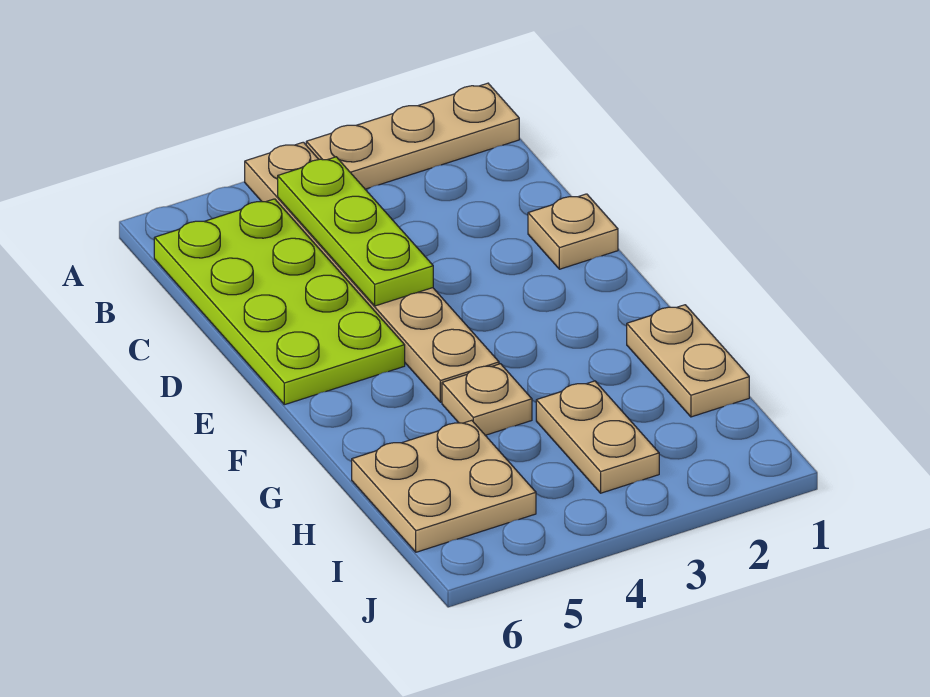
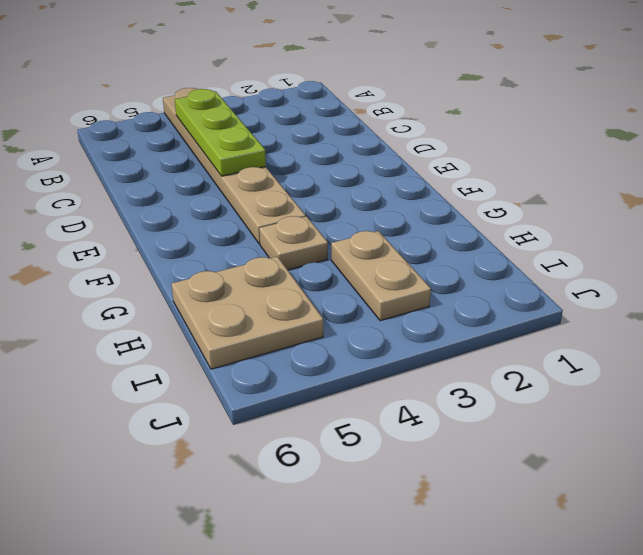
none -> tan 1x3 plate [306,83,519,189]
none -> lime 2x4 plate [154,199,405,405]

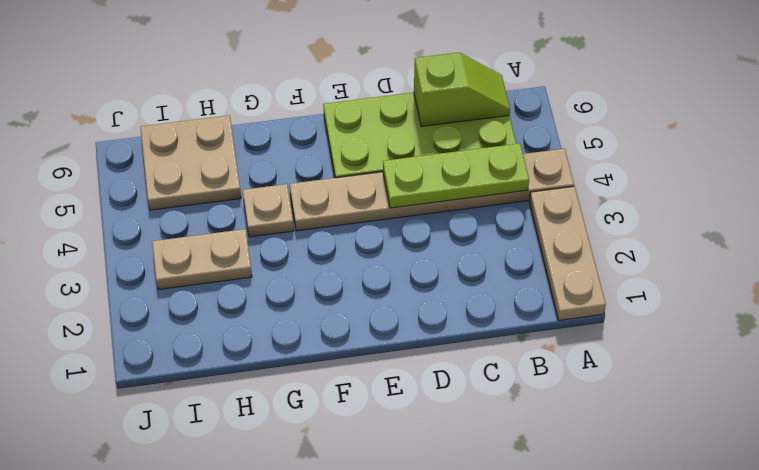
lime 1x2 slope [414,52,510,127] -> none
none -> tan 1x1 plate [528,194,618,269]
none -> tan 1x2 plate [627,305,749,417]

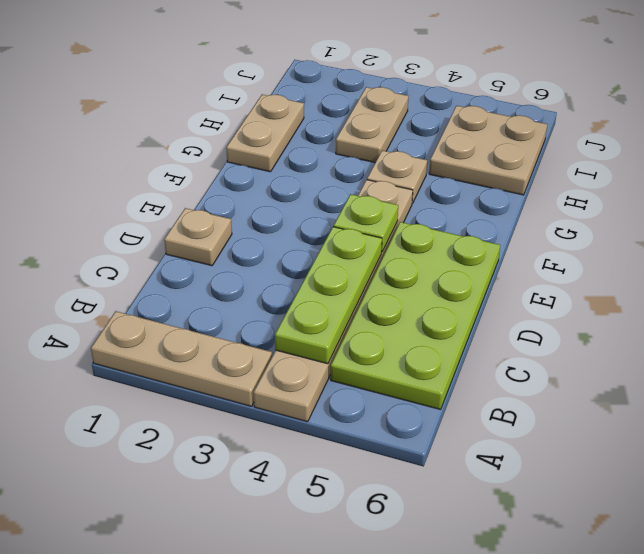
lime 1x1 plate [334,194,398,251] -> none

